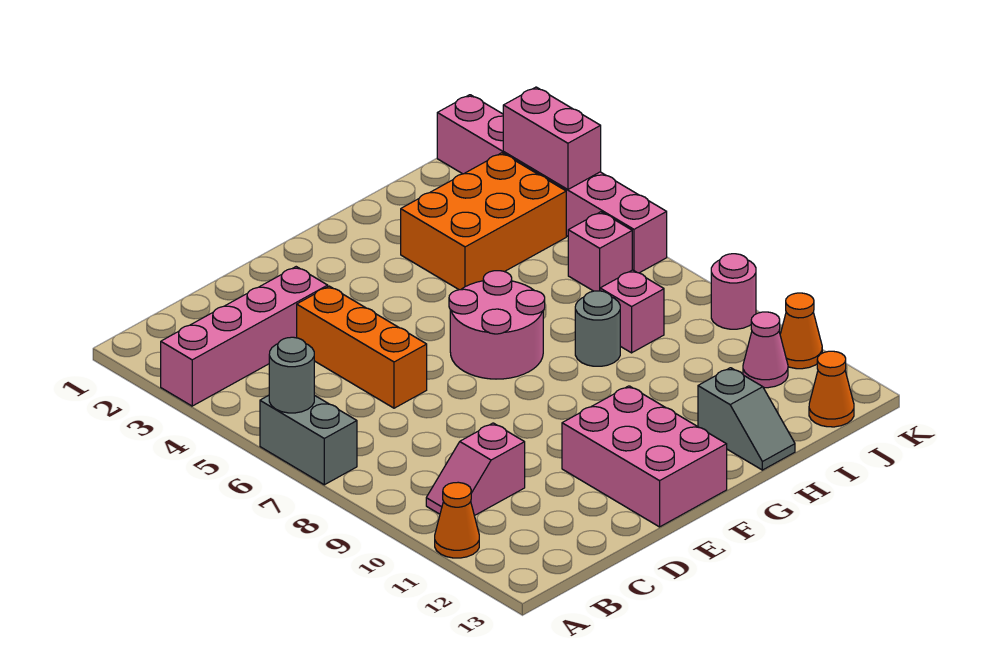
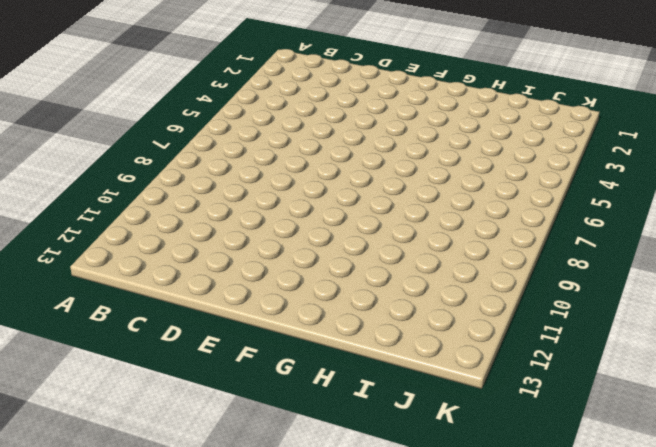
none -> pink 1x4 brick [161,267,328,406]
none -> grey 1x2 brick [260,395,357,485]
none -> orange 1x1 cone [435,482,479,558]

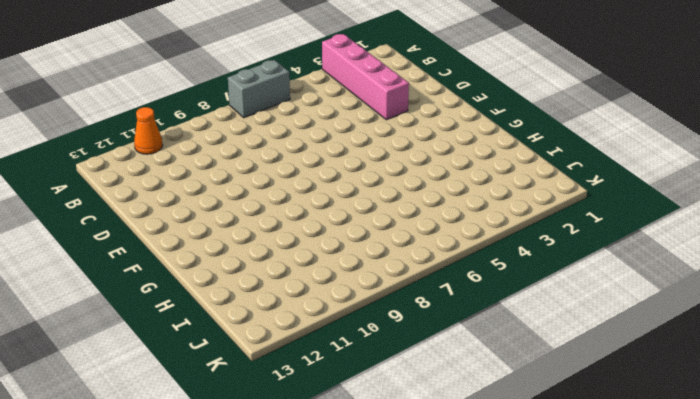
none -> pink 1x2 slope [426,423,525,516]
none -> orange 1x3 brick [297,286,427,408]
none -> pink 2x3 brick [562,386,727,527]

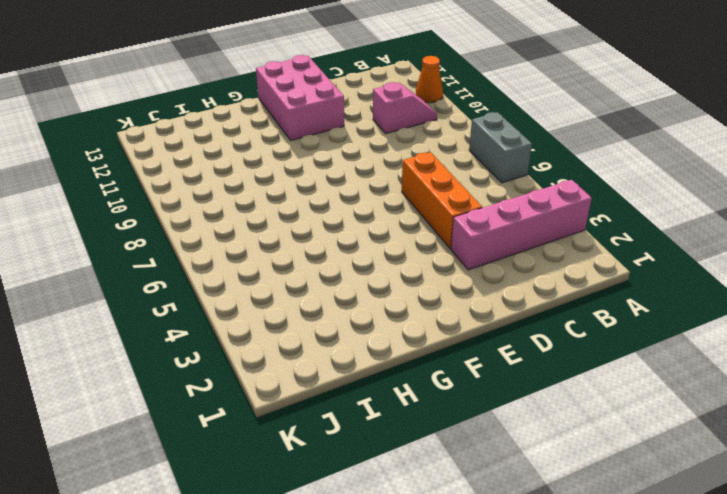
none -> pink 2x2 round brick [449,271,545,379]
none -> orange 2x3 brick [401,153,566,290]
none -> grey 1x1 round brick [575,291,620,366]

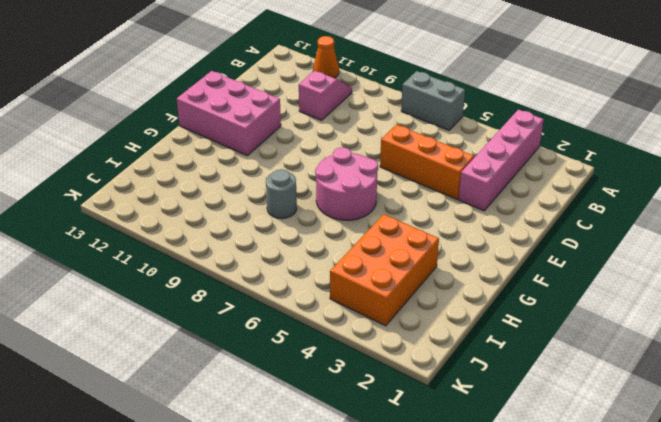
none -> grey 1x2 slope [698,368,795,470]
none -> pink 1x1 brick [600,270,664,353]
none -> pink 1x1 brick [568,212,632,291]

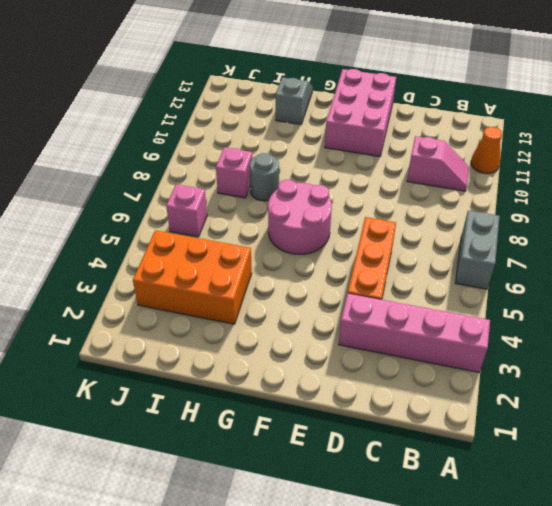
none -> pink 1x1 cone [743,312,788,388]
none -> orange 1x1 cone [809,351,854,427]
none -> pink 1x6 brick [437,95,667,273]

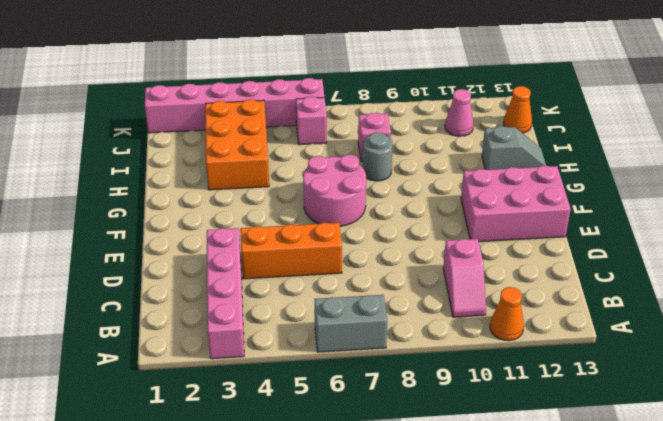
none -> pink 1x1 round brick [711,254,756,329]
none -> orange 1x1 cone [780,293,822,369]
none -> grey 1x1 round brick [269,337,314,413]

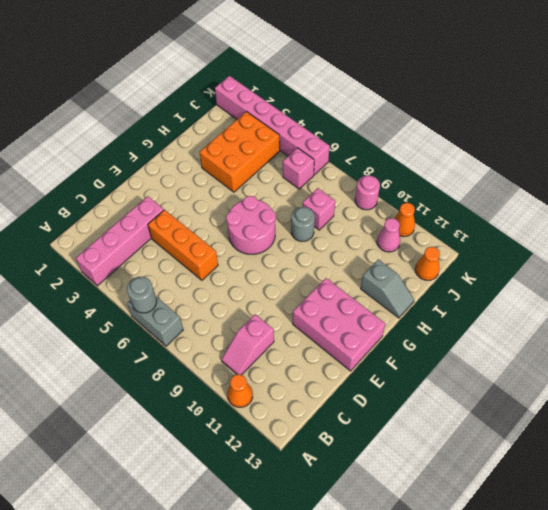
none -> pink 1x2 brick [503,87,601,189]

